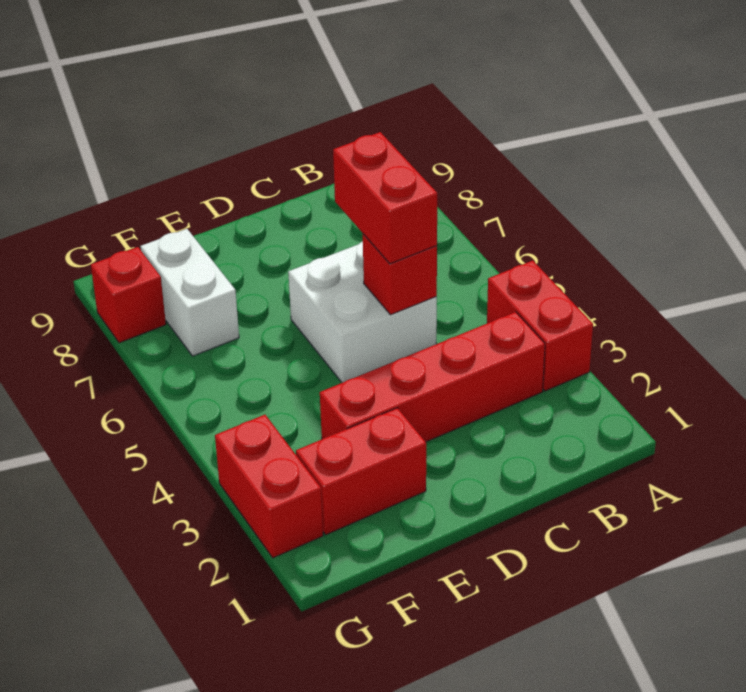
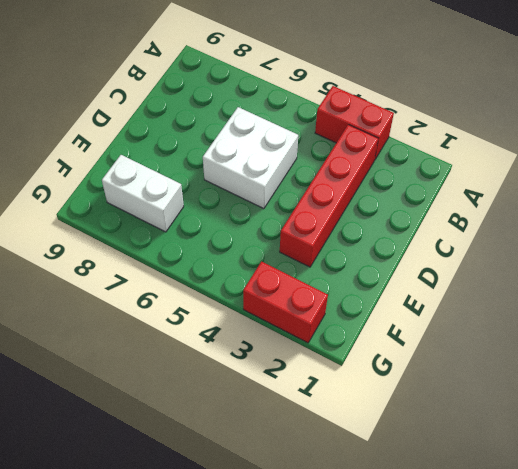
none -> red 1x2 brick [296,408,426,535]
none -> red 1x1 brick [91,247,166,343]

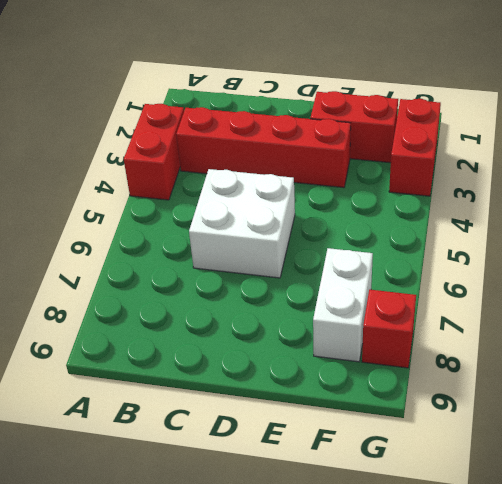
none -> red 1x1 brick [363,234,437,315]
none -> red 1x2 brick [333,132,437,264]

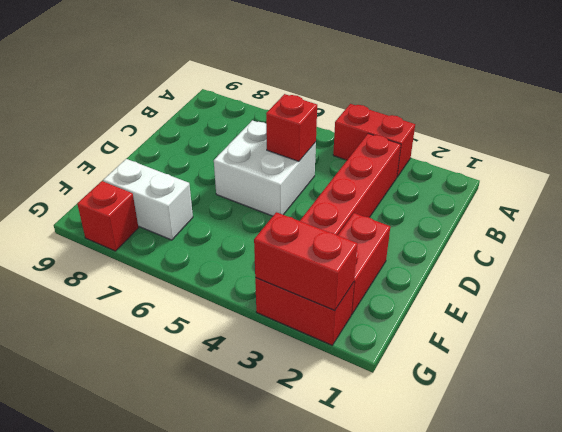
red 1x2 brick [254,212,358,311] -> red 1x2 brick moved to [333,132,437,264]

